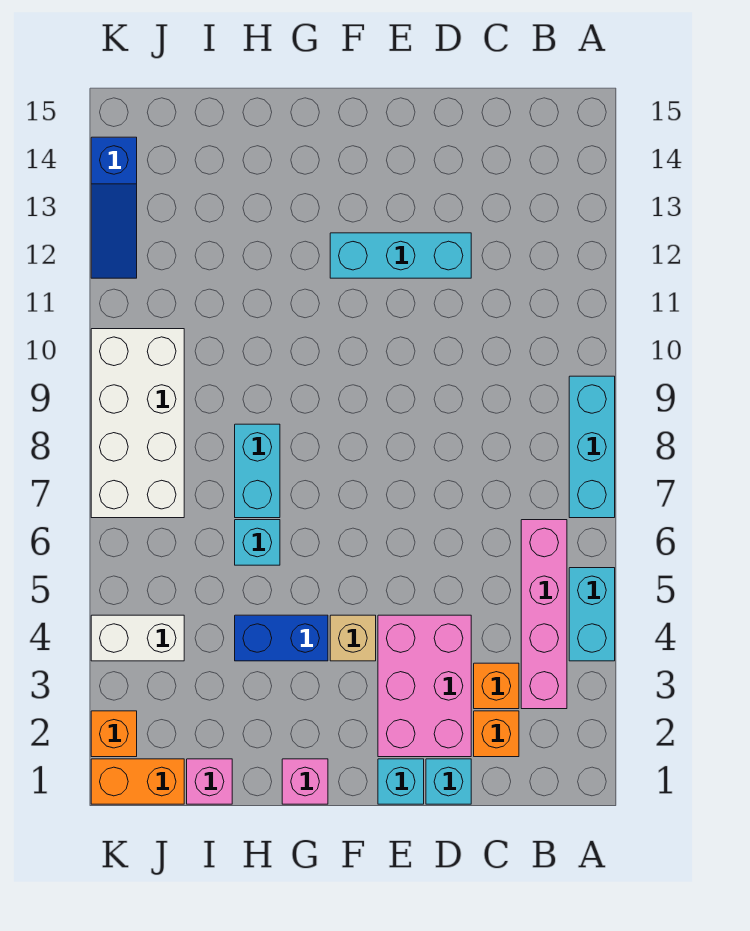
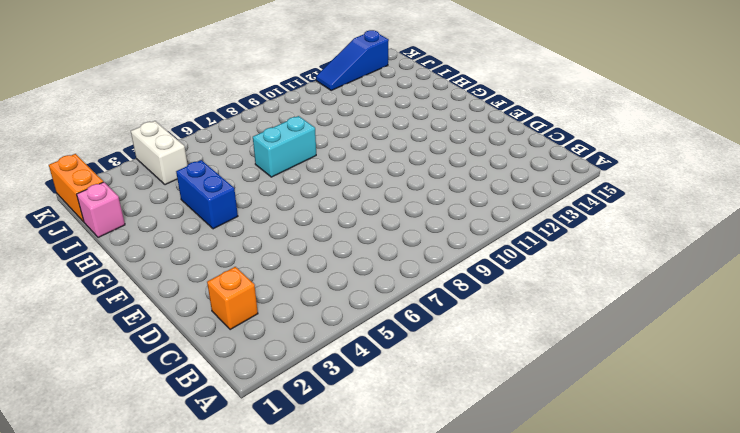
none -> cyan 1x2 brick [569,568,615,661]
none -> cyan 1x3 brick [569,376,615,518]
none -> pink 1x4 brick [521,520,567,709]

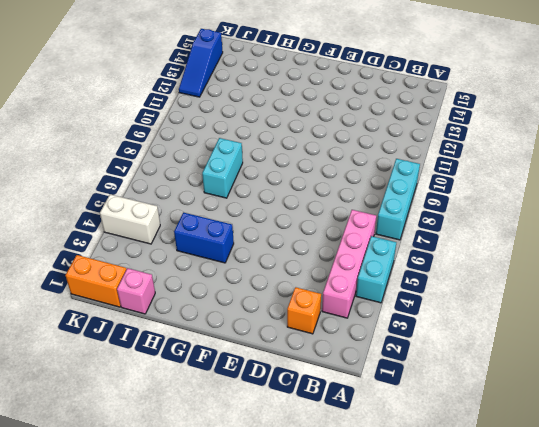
none -> orange 1x1 brick [474,663,519,709]
none -> cyan 1x1 brick [426,759,471,804]
none -> pink 2x3 brick [378,615,471,757]

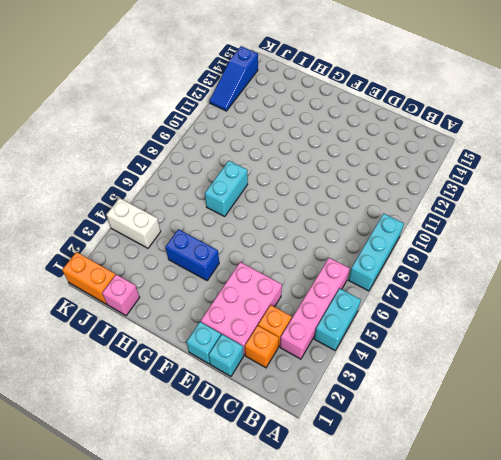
none -> cyan 1x3 brick [330,233,471,278]
none -> tan 1x1 brick [330,615,376,661]
none -> pink 1x1 brick [282,759,328,804]

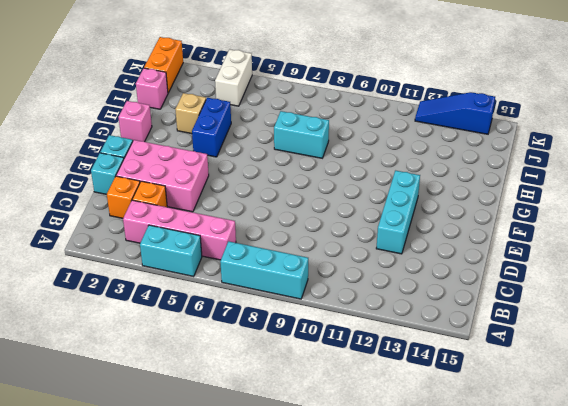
tan 1x1 brick [175,93,206,134] -> tan 1x1 brick moved to [330,615,376,661]
none -> cyan 1x1 brick [235,520,280,565]
none -> white 2x4 brick [91,329,184,518]
none -> orange 1x1 brick [91,711,137,757]

